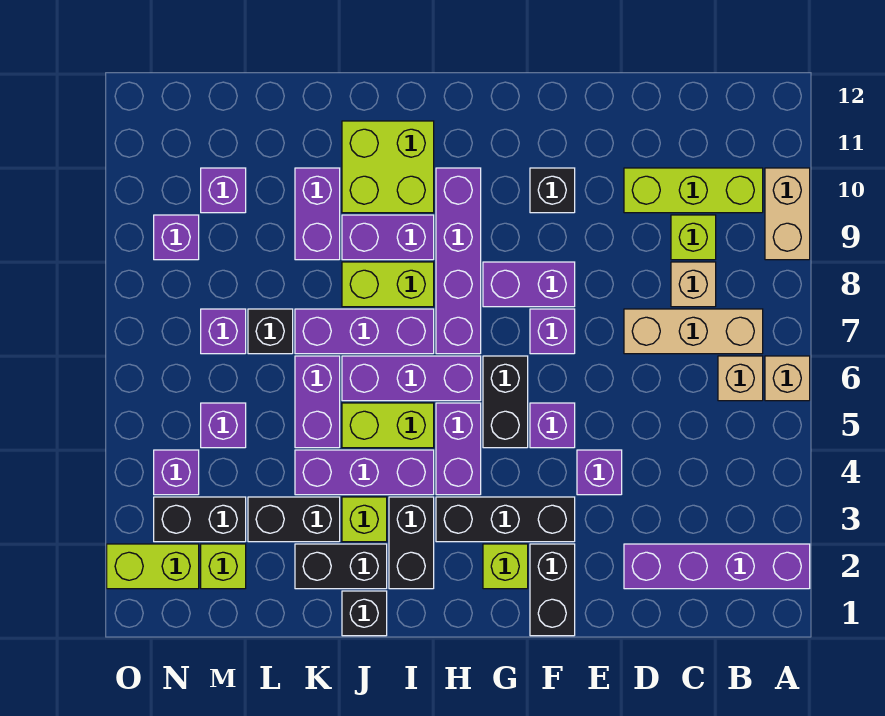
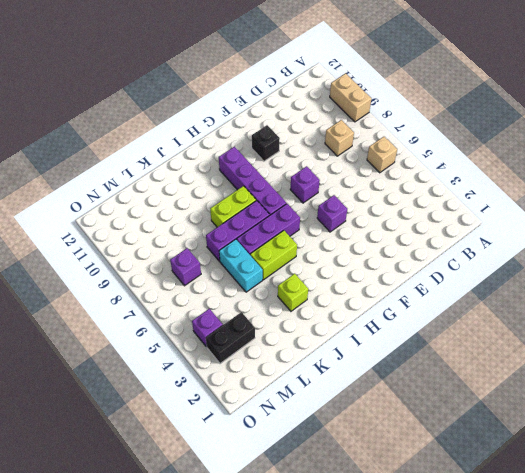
cyan 1x2 brick [219,239,263,292] -> purple 1x2 brick [295,356,340,448]
none -> purple 1x4 brick [624,544,810,589]
none -> tan 1x1 brick [765,356,810,401]
none -> tan 1x3 brick [624,309,763,354]
none -> lime 1x3 brick [624,168,763,213]

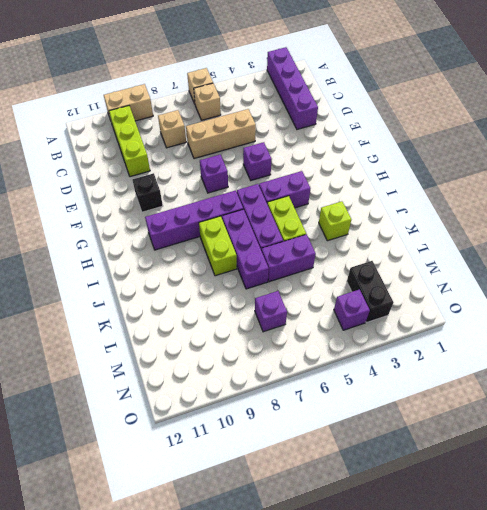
tan 1x3 brick [186,109,256,159] -> tan 1x3 brick turned to [624,309,763,354]
none -> lime 1x1 brick [671,215,716,260]
none -> purple 1x1 brick [577,450,622,495]
none -> black 1x2 brick [530,544,575,636]
none -> black 1x3 brick [436,497,575,542]

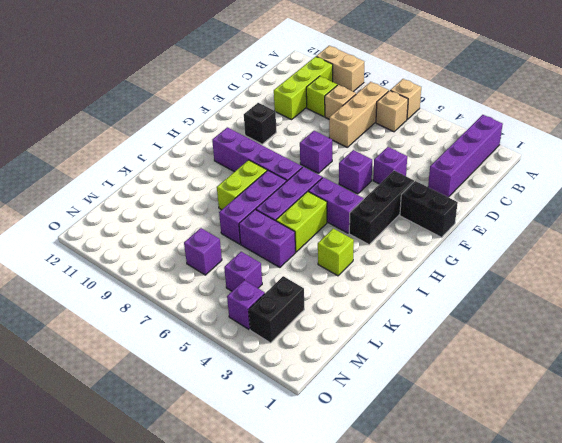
none -> purple 1x2 brick [483,262,575,307]
none -> lime 1x1 brick [483,544,528,589]
none -> black 1x2 brick [483,356,528,448]
none -> black 1x2 brick [389,497,434,589]

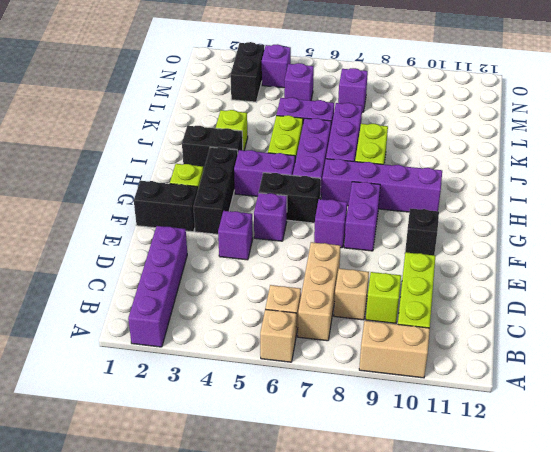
none -> purple 1x3 brick [295,450,434,495]
none -> purple 1x2 brick [342,215,434,260]
none -> lime 2x2 brick [342,121,434,213]
none -> black 1x1 brick [342,591,387,636]

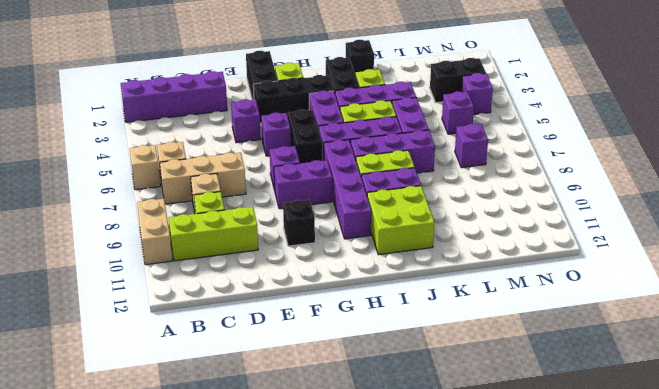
none -> black 1x2 brick [295,544,387,589]
none -> black 1x2 brick [248,497,340,542]
none -> purple 1x2 brick [295,168,340,260]
none -> black 1x1 brick [248,309,293,354]

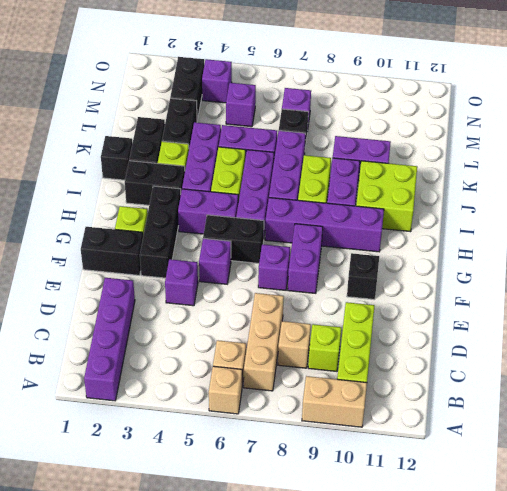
none -> lime 1x1 brick [201,544,246,589]
none -> purple 1x1 brick [201,168,246,213]
none -> lime 1x2 brick [107,544,199,589]
none -> purple 1x1 brick [154,215,199,260]

